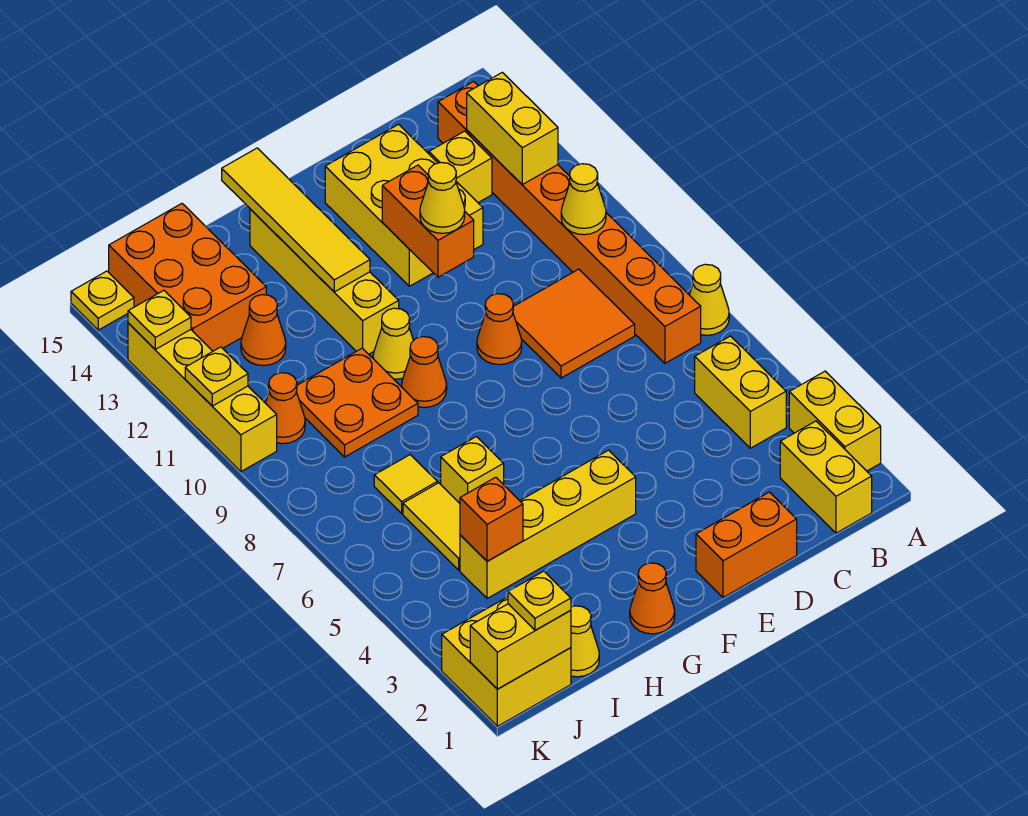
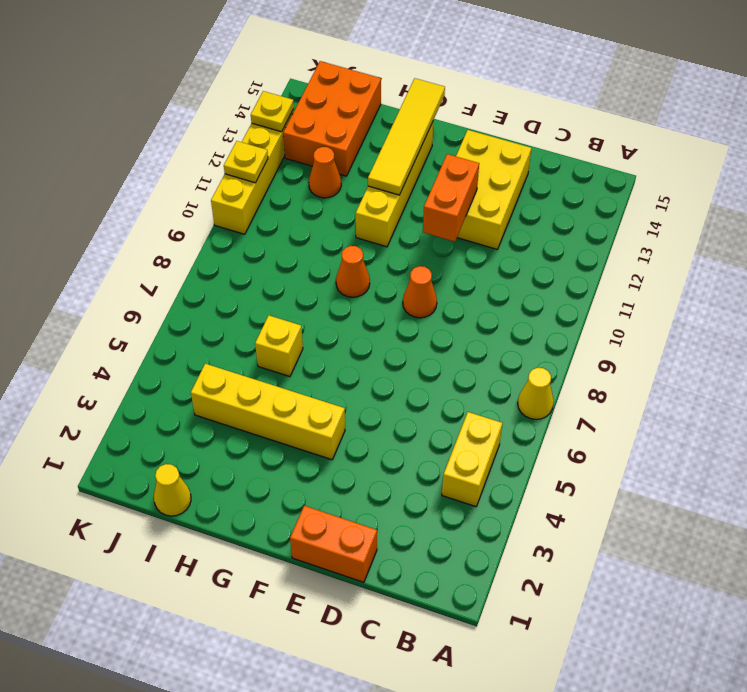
none -> yellow 1x2 brick [789,371,881,471]
none -> yellow 1x2 brick [780,421,872,533]
none -> orange 1x8 brick [438,81,701,363]
none -> orange 2x2 tile [513,269,635,378]

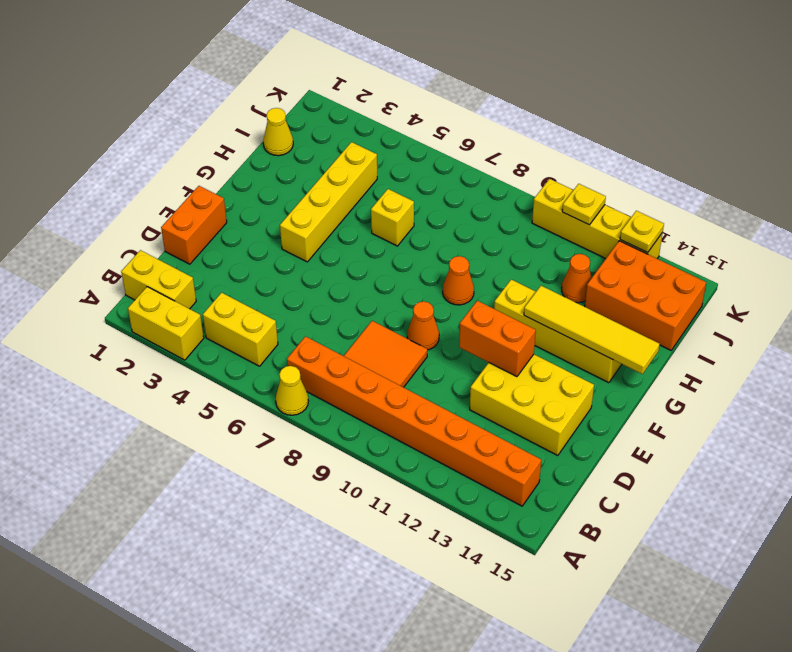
none -> yellow 1x1 brick [429,131,492,203]
none -> orange 1x1 cone [630,563,675,634]
none -> yellow 1x1 cone [373,308,414,379]
none -> orange 2x2 plate [296,348,418,457]

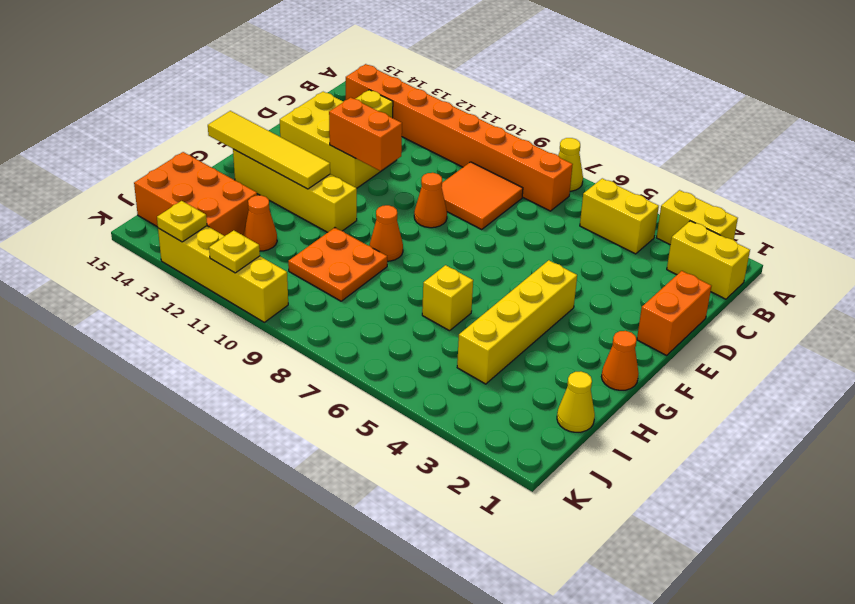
none -> yellow 1x1 cone [373,308,414,379]
none -> yellow 1x2 tile [403,483,460,570]
none -> yellow 1x1 tile [374,455,437,513]
none -> yellow 2x2 brick [442,597,571,726]

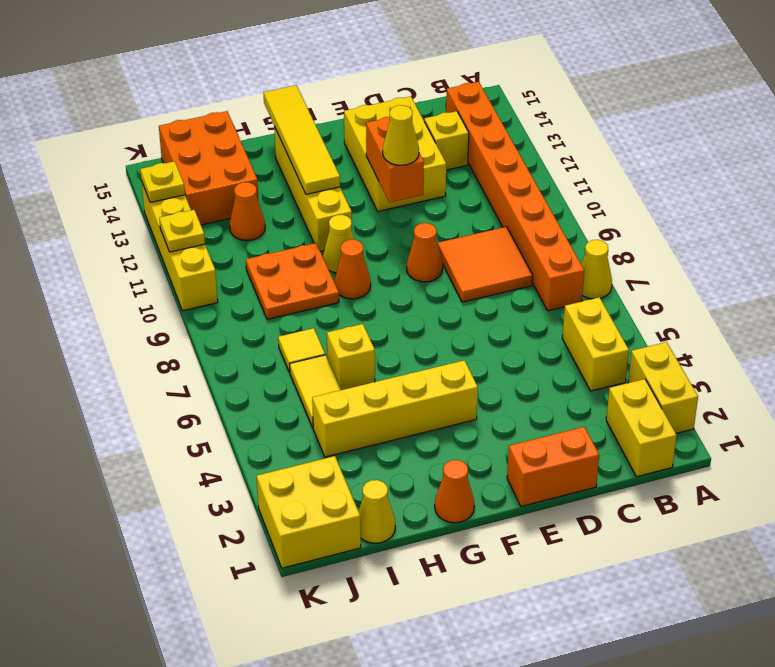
none -> orange 1x1 cone [266,373,305,444]
none -> yellow 1x1 plate [71,271,134,330]
none -> yellow 1x1 cone [561,164,606,235]
none -> yellow 1x2 brick [467,72,558,185]

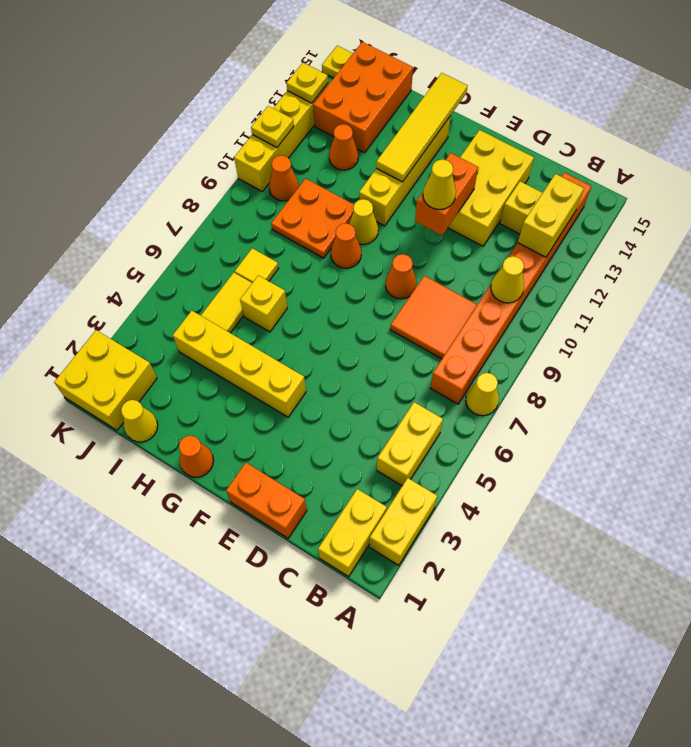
none -> orange 1x1 brick [460,477,523,561]
none -> yellow 1x2 brick [470,604,571,689]
none -> yellow 1x1 plate [508,571,571,630]

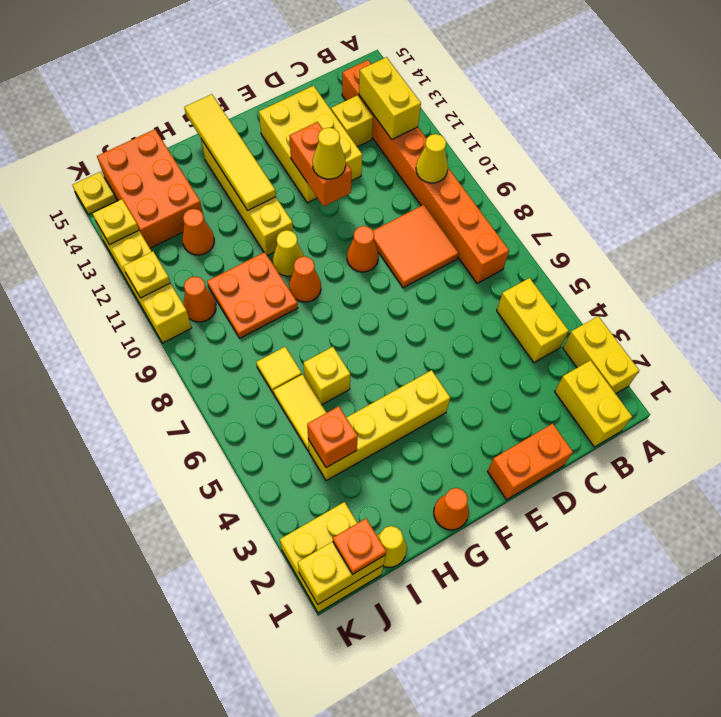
orange 1x1 plate [333,519,386,574] -> yellow 1x1 plate [508,571,571,630]
none -> yellow 1x1 cone [689,264,729,335]

